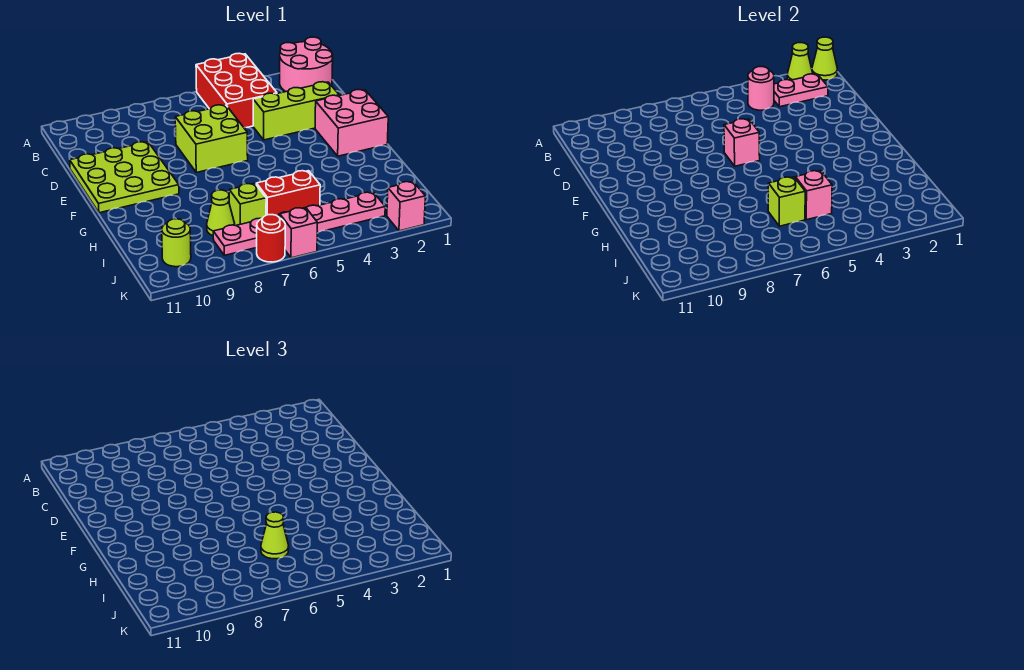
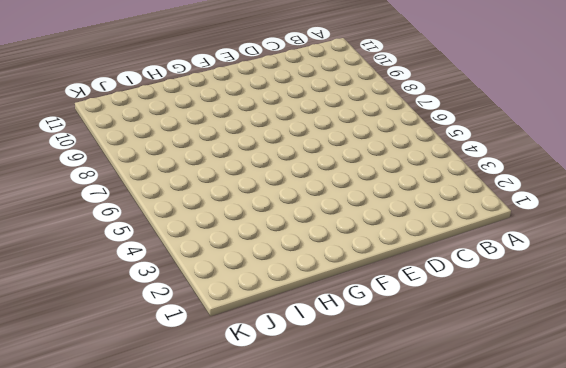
none -> pink 2x2 round brick [280,37,333,92]
none -> red 2x3 brick [196,53,277,128]
none -> lime 1x3 brick [253,82,339,140]

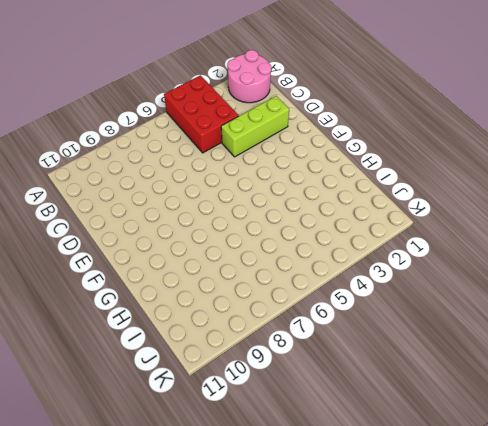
none -> lime 2x2 brick [175,105,248,172]
none -> lime 3x3 plate [70,142,179,213]
none -> pink 2x2 brick [315,90,388,156]

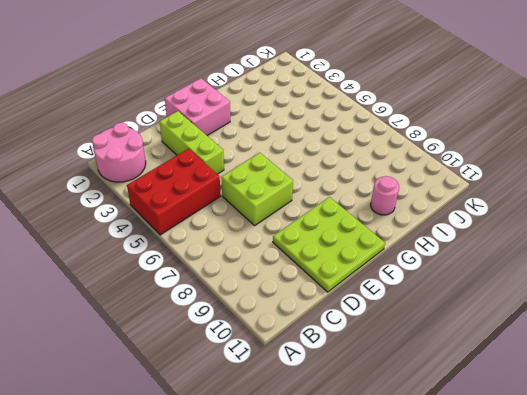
pink 1x1 round brick [371,176,399,215] -> pink 1x1 round brick moved to [748,67,774,110]
none -> red 1x2 brick [256,171,320,215]
none -> lime 1x1 brick [229,183,266,226]
none -> lime 1x1 cone [207,190,235,236]

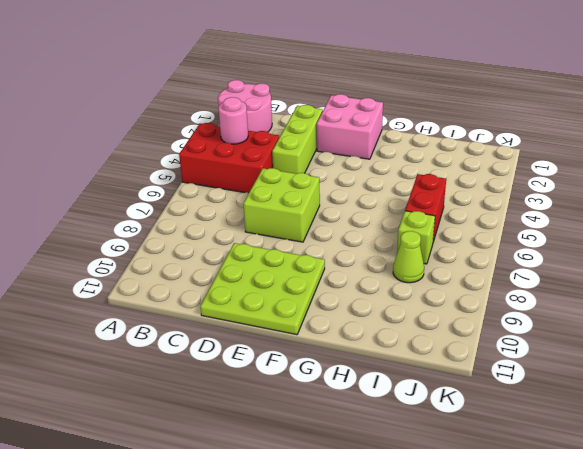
none -> pink 1x6 plate [213,192,385,255]
none -> lime 1x1 round brick [162,219,191,267]
none -> pink 1x1 brick [387,182,425,231]

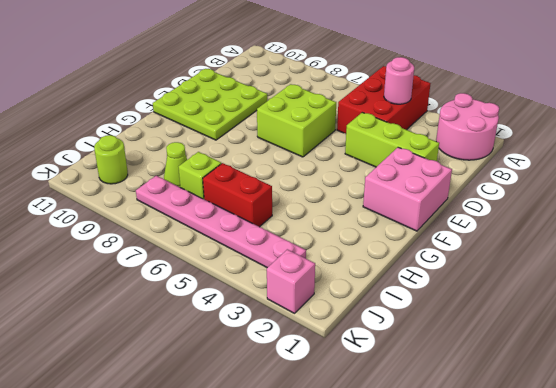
none -> pink 1x1 brick [280,208,317,258]
none -> red 1x1 round brick [257,215,285,262]
none -> lime 1x1 cone [812,37,837,80]

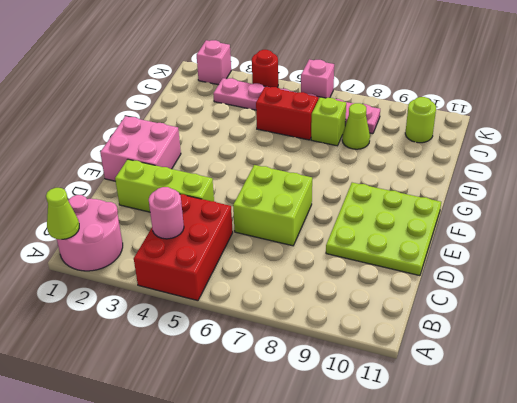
red 1x1 round brick [252,50,278,88] -> red 1x1 round brick moved to [257,215,285,262]
none -> lime 1x1 cone [787,43,813,80]
none -> pink 1x2 plate [774,74,828,107]
none -> pink 1x1 brick [724,119,760,166]

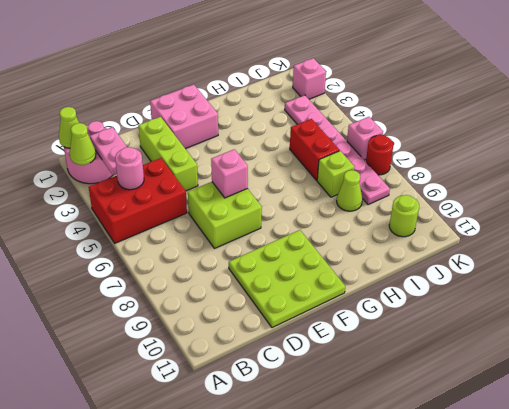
none -> pink 1x1 brick [795,171,832,220]
none -> lime 1x1 brick [768,177,805,226]
none -> lime 1x1 cone [261,512,289,559]

